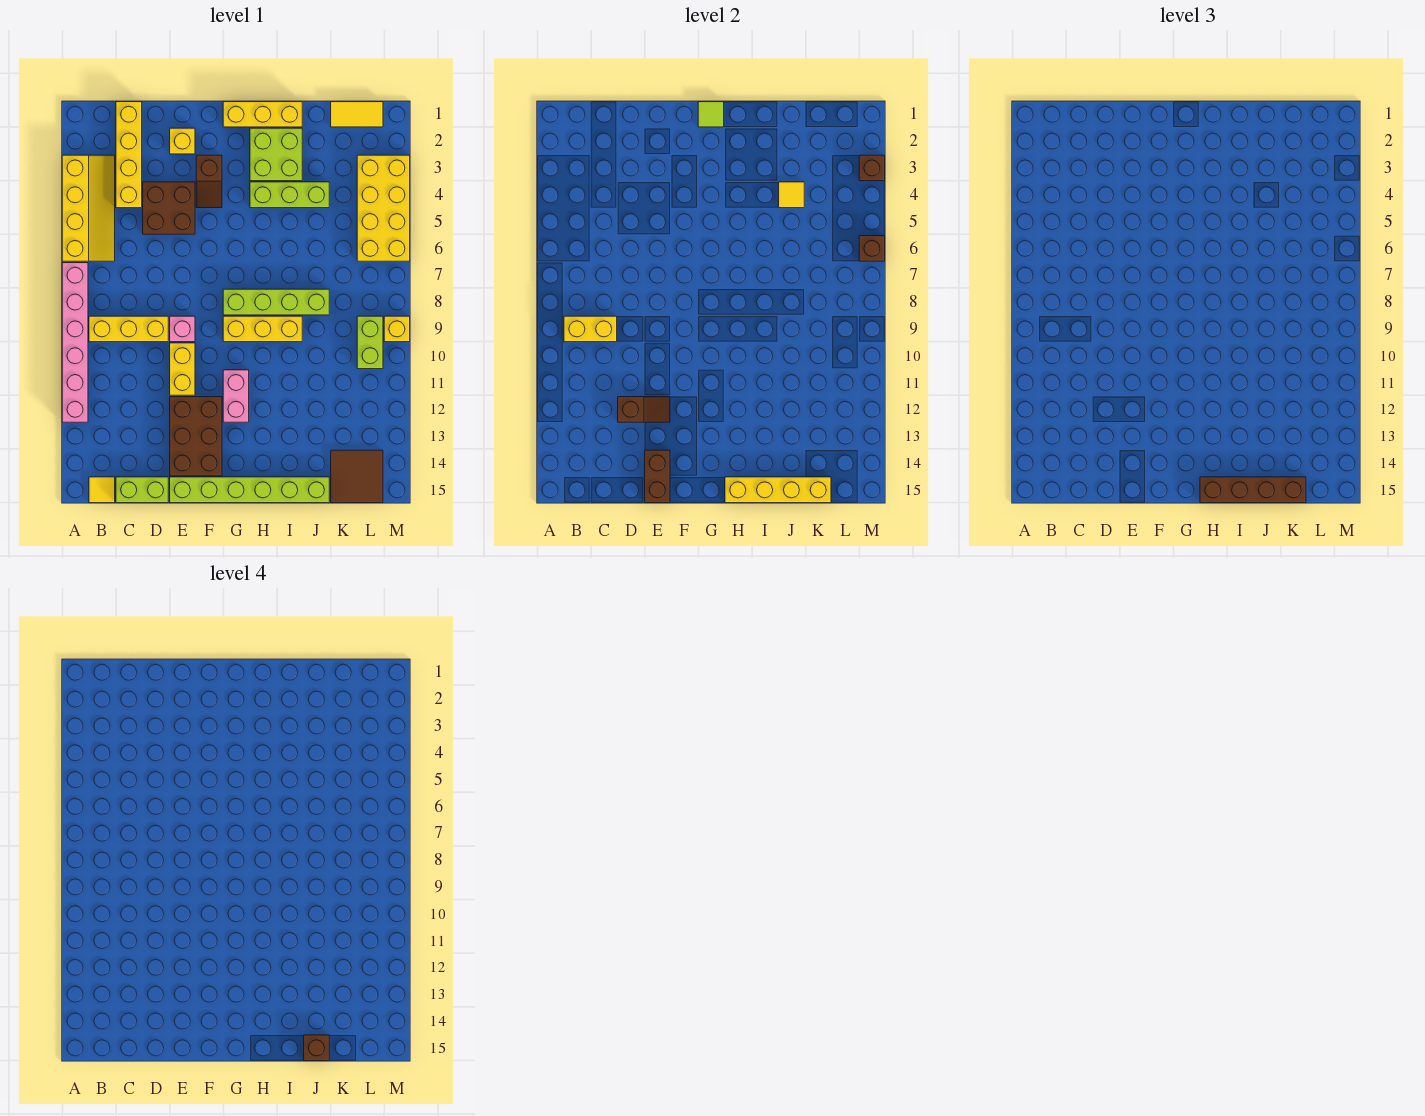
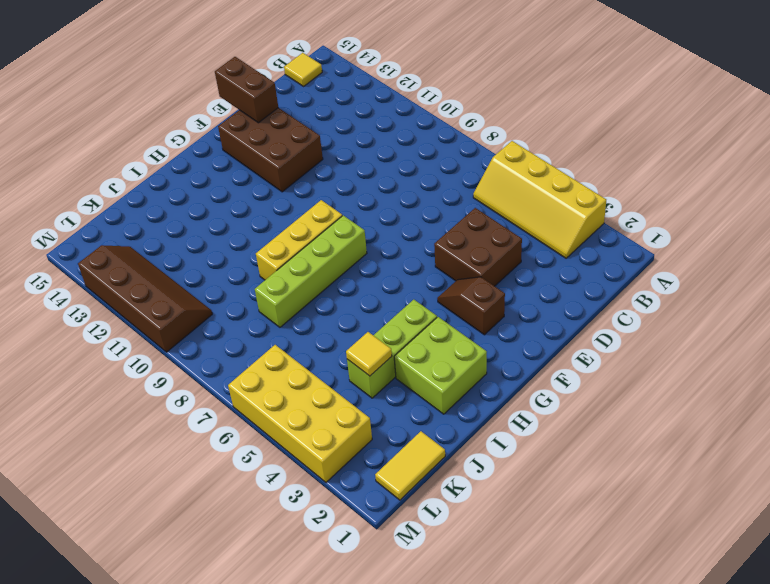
brown 2x4 slope [78,245,212,352] -> lime 1x2 brick [357,316,383,369]
none -> pink 1x6 brick [62,263,88,422]
none -> yellow 1x3 brick [89,316,168,342]
none -> yellow 1x4 brick [116,102,142,208]
none -> lime 1x2 brick [116,477,168,503]

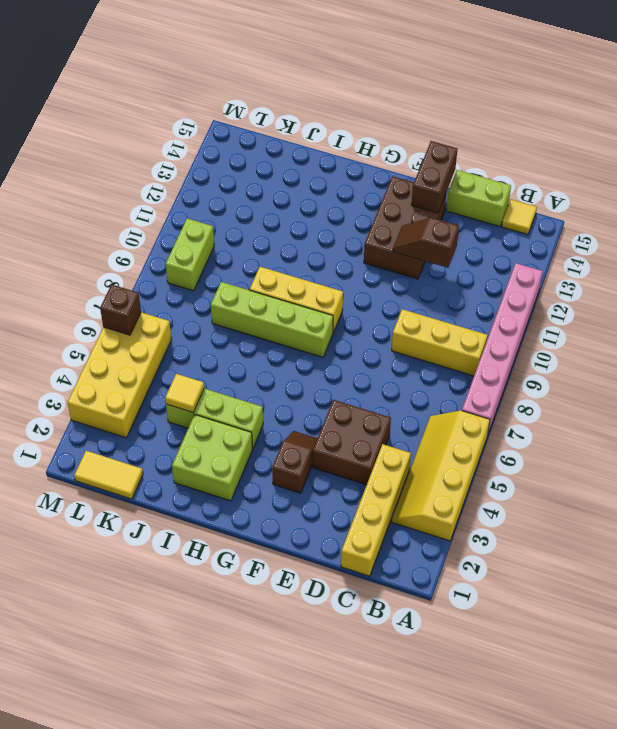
none -> yellow 1x1 brick [170,128,195,154]
none -> pink 1x1 brick [170,316,195,342]
none -> yellow 1x2 brick [170,343,195,395]
none -> lime 1x6 brick [170,477,329,503]

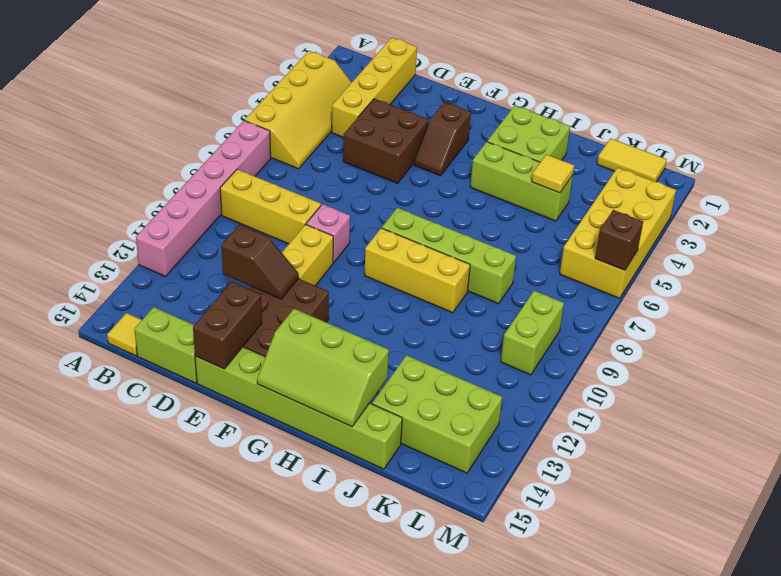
lime 2x3 slope [257,309,389,427] -> yellow 1x4 brick [725,477,831,503]
lime 2x3 brick [372,355,502,473] -> brown 2x2 tile [331,450,383,503]
none -> yellow 1x1 brick [170,128,195,154]
none -> yellow 1x3 brick [223,102,302,127]
none -> pink 1x2 brick [223,370,249,422]
none -> yellow 1x1 brick [384,316,410,342]

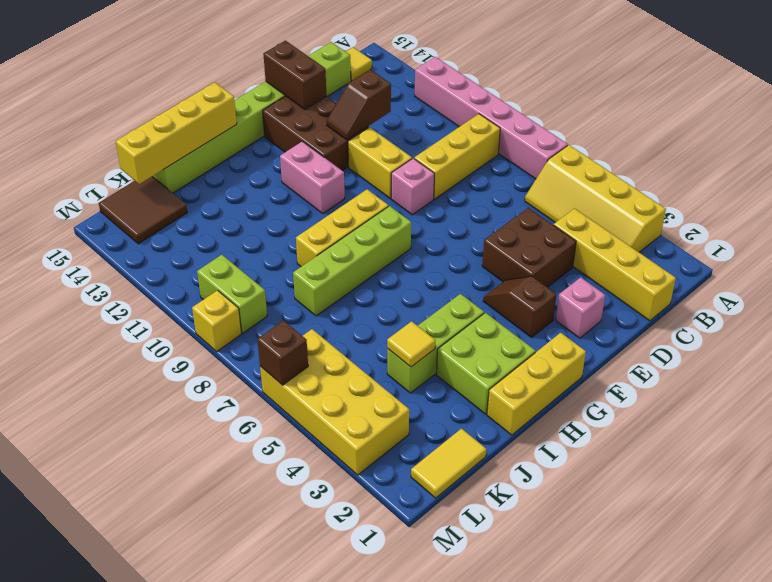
pink 1x1 brick [556,277,605,338] -> yellow 1x1 brick [170,128,195,154]
none -> yellow 1x2 brick [564,316,617,342]
none -> lime 1x1 tile [698,102,724,127]
none -> brown 1x1 brick [859,155,885,181]
none -> brown 1x4 brick [1200,477,1306,503]

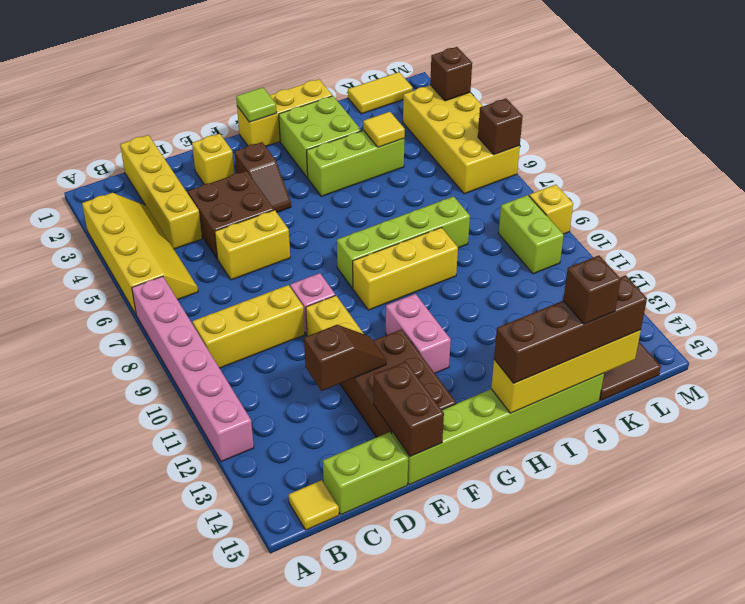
yellow 1x2 brick [215,210,290,280] -> yellow 1x2 brick moved to [564,316,617,342]

